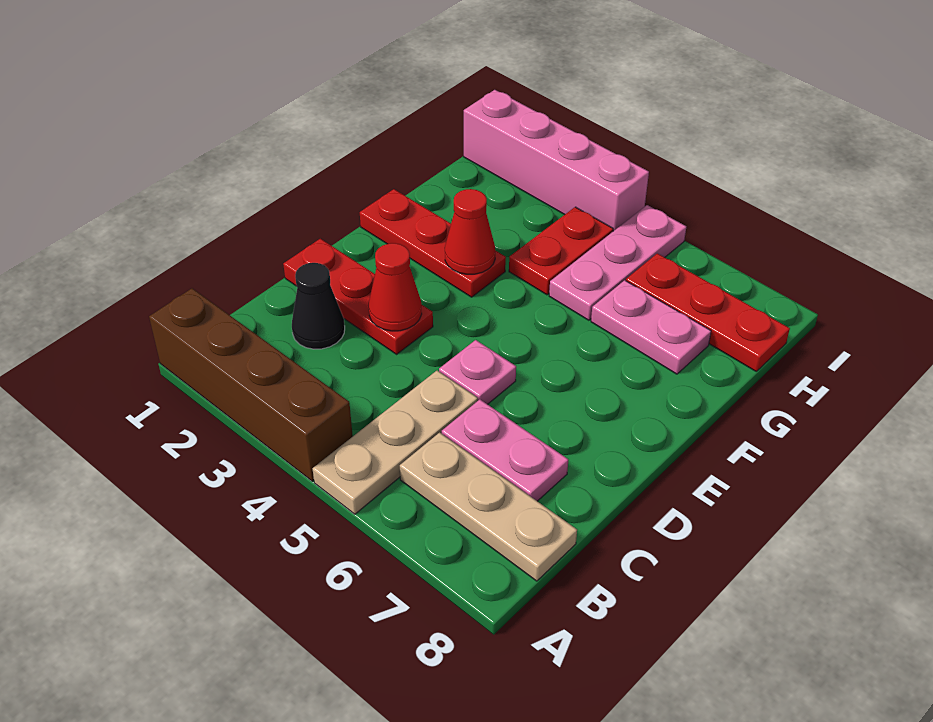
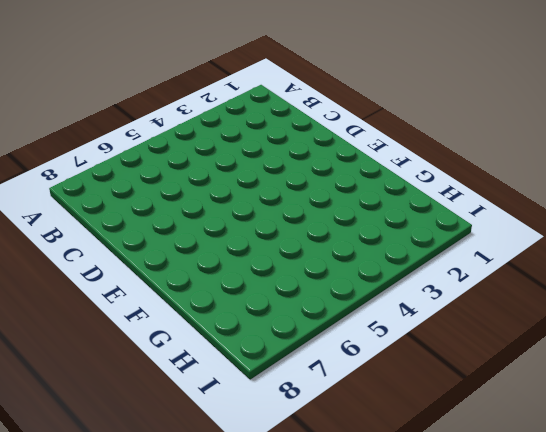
none -> brown 1x4 brick [149,288,353,481]
none -> tan 1x3 plate [313,371,478,514]
none -> tan 1x3 plate [400,433,577,581]

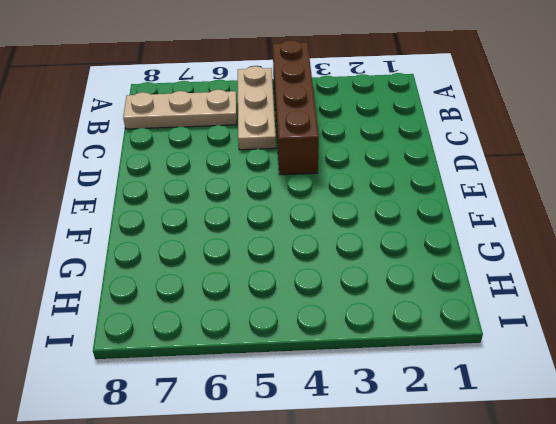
brown 1x4 brick [273,40,319,175] -> brown 1x4 brick turned to [149,288,353,481]
none -> black 1x1 cone [292,263,345,349]
none -> pink 1x2 plate [442,399,568,501]
none -> red 1x3 plate [283,239,433,354]

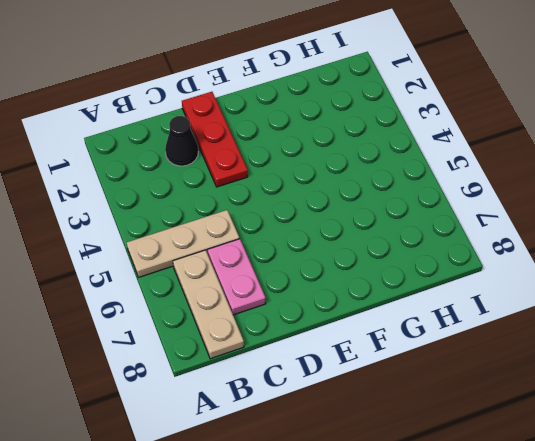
none -> brown 1x4 brick [149,288,353,481]
none -> pink 1x1 plate [439,340,516,404]
none -> red 1x3 plate [360,189,506,297]

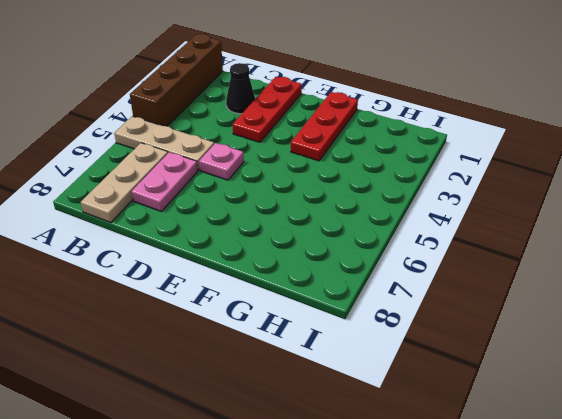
none -> red 1x2 plate [509,207,613,295]
none -> pink 1x3 plate [549,205,686,320]
none -> pink 1x2 plate [591,280,711,374]

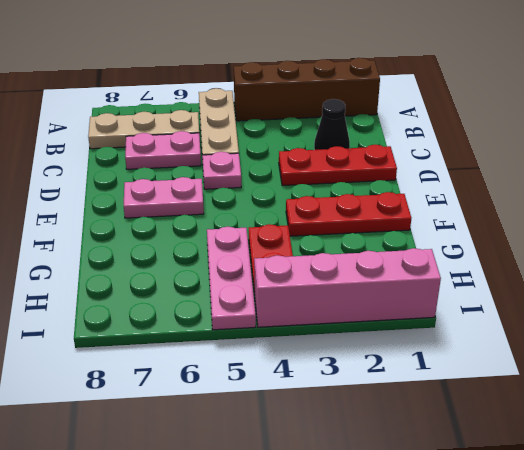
pink 1x2 plate [124,177,204,218] -> pink 1x2 plate moved to [591,280,711,374]
none -> red 1x3 plate [626,253,790,371]
none -> red 1x1 cone [369,243,422,331]
none -> red 1x1 cone [445,189,495,274]

